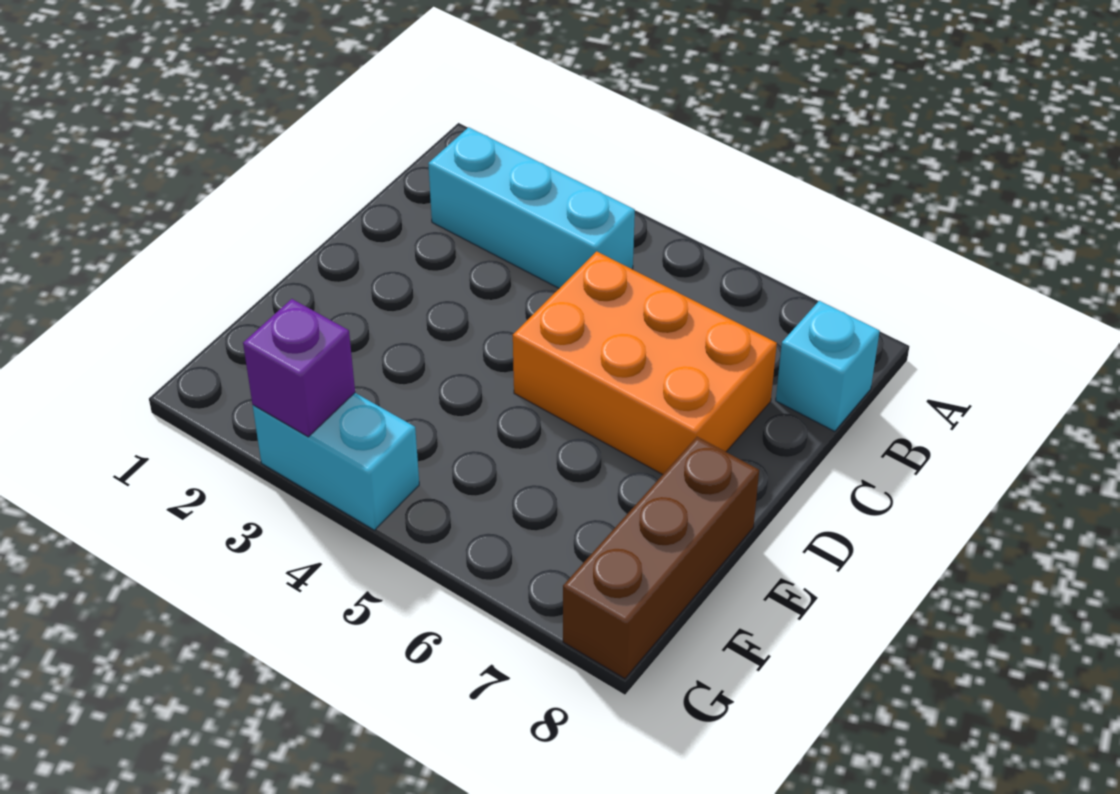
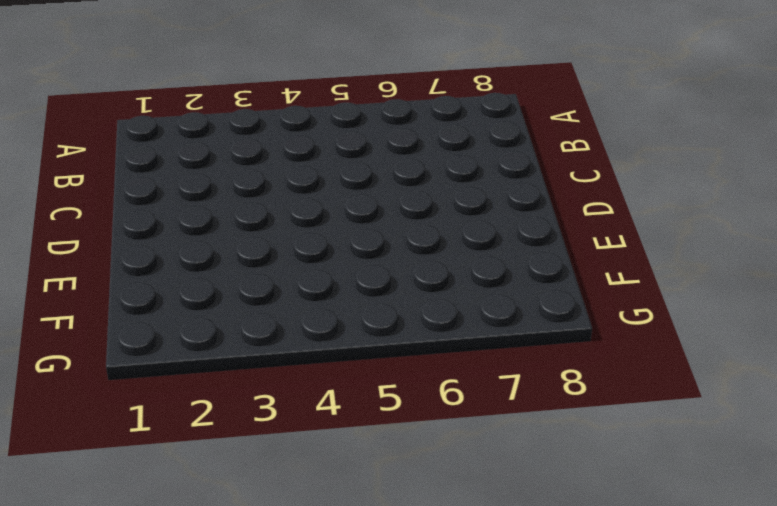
none -> cyan 1x3 brick [428,127,635,288]
none -> cyan 1x1 brick [776,301,880,431]

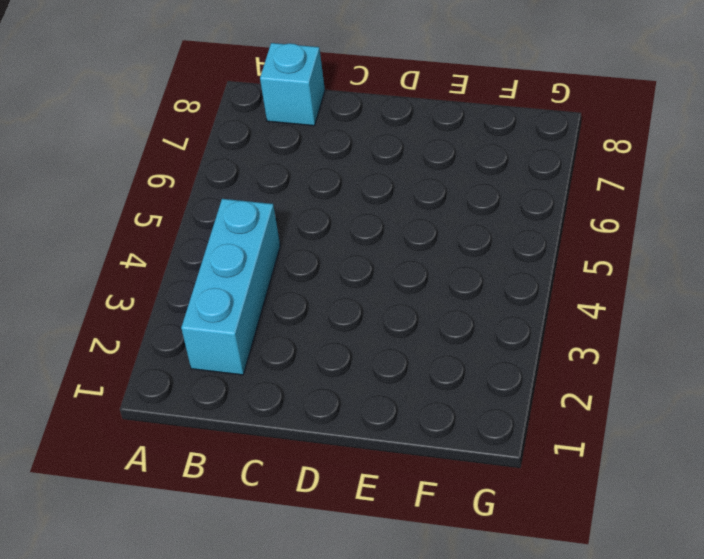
none -> orange 2x3 brick [513,251,777,475]
none -> brown 1x3 brick [563,437,759,679]

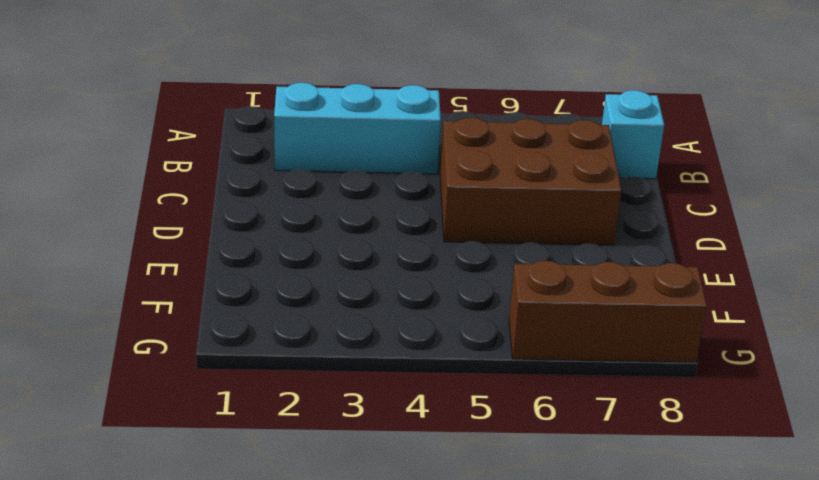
brown 2x3 brick [440,118,621,245] -> orange 2x3 brick [513,251,777,475]
brown 1x3 brick [509,261,707,362] -> brown 1x3 brick turned to [563,437,759,679]
none -> cyan 1x2 brick [253,393,419,530]
none -> purple 1x1 brick [243,299,355,437]

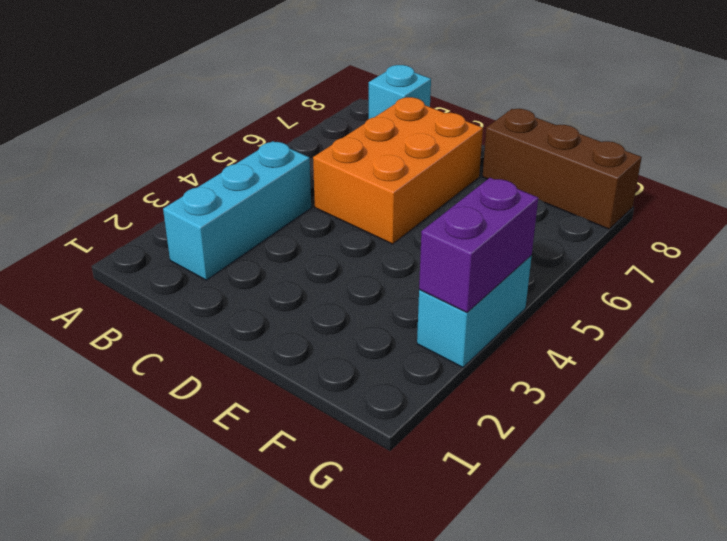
purple 1x2 brick [419,178,538,313] -> purple 1x1 brick [243,299,355,437]

